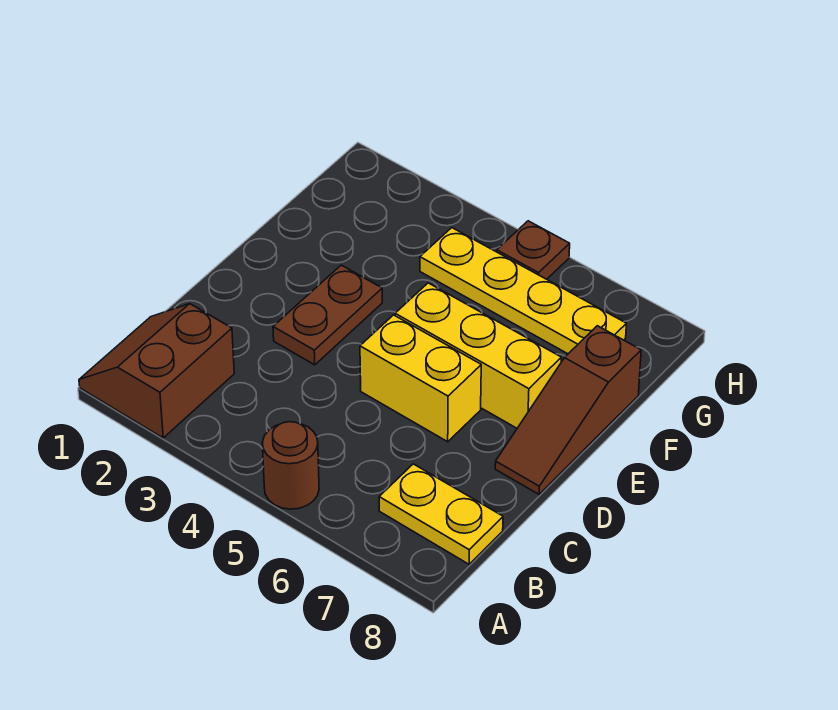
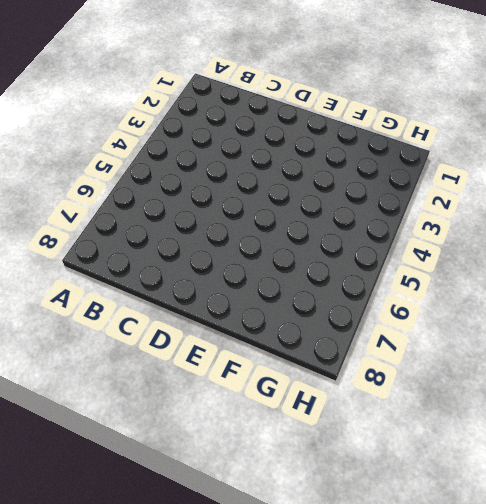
none -> brown 2x2 slope [79,304,234,438]
none -> brown 1x1 round brick [262,422,319,509]

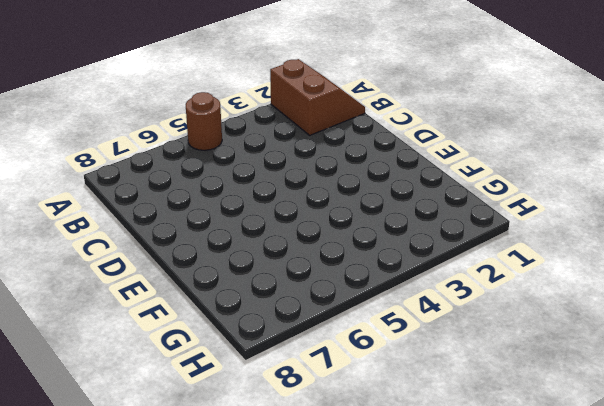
none -> yellow 1x2 plate [379,464,503,564]
none -> brown 1x2 plate [273,265,382,365]

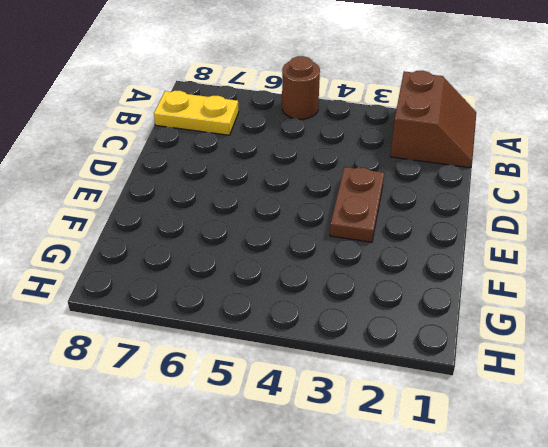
none -> yellow 1x2 brick [360,315,481,442]
none -> brown 1x3 slope [495,326,641,494]

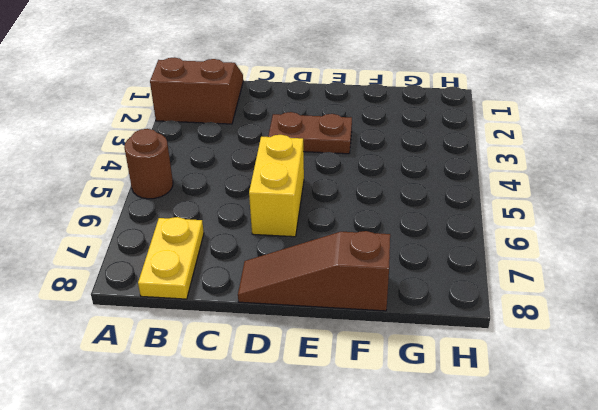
none -> yellow 1x3 brick [395,283,561,428]
none -> yellow 1x4 plate [420,228,626,354]

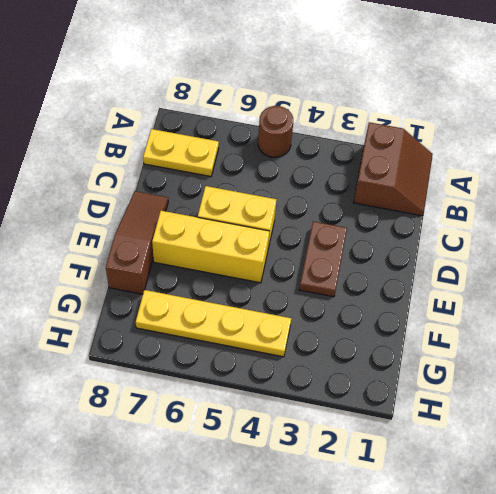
none -> brown 1x1 plate [497,221,570,279]

